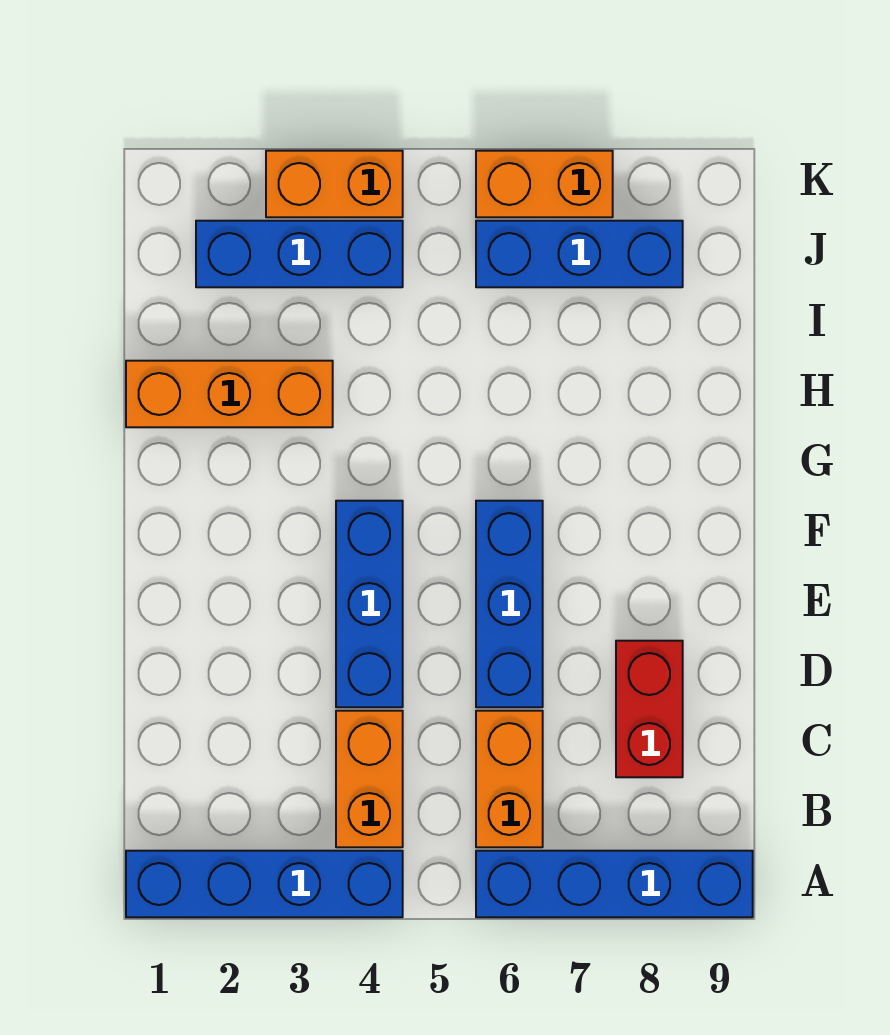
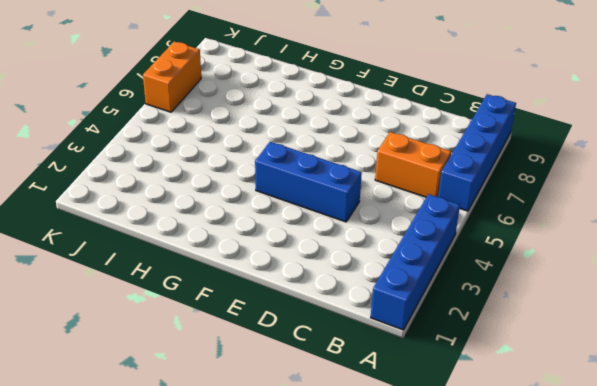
none -> orange 1x2 brick [336,711,403,847]
none -> red 1x2 brick [616,641,683,777]
none -> blue 1x3 brick [476,501,543,707]

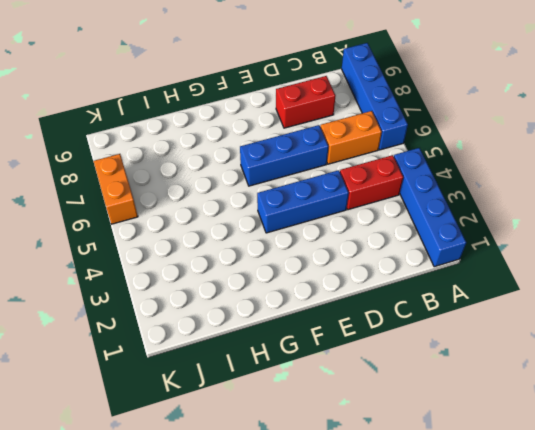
red 1x2 brick [340,155,403,210] -> orange 1x2 brick [336,711,403,847]
none -> orange 1x3 brick [126,361,333,427]
none -> blue 1x3 brick [196,221,403,287]
none -> blue 1x3 brick [476,221,683,287]

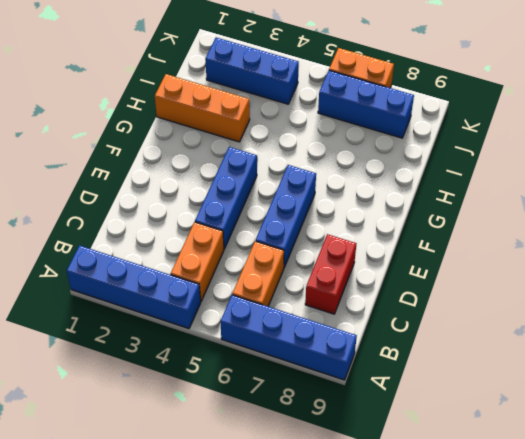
none -> orange 1x2 brick [266,151,403,217]

